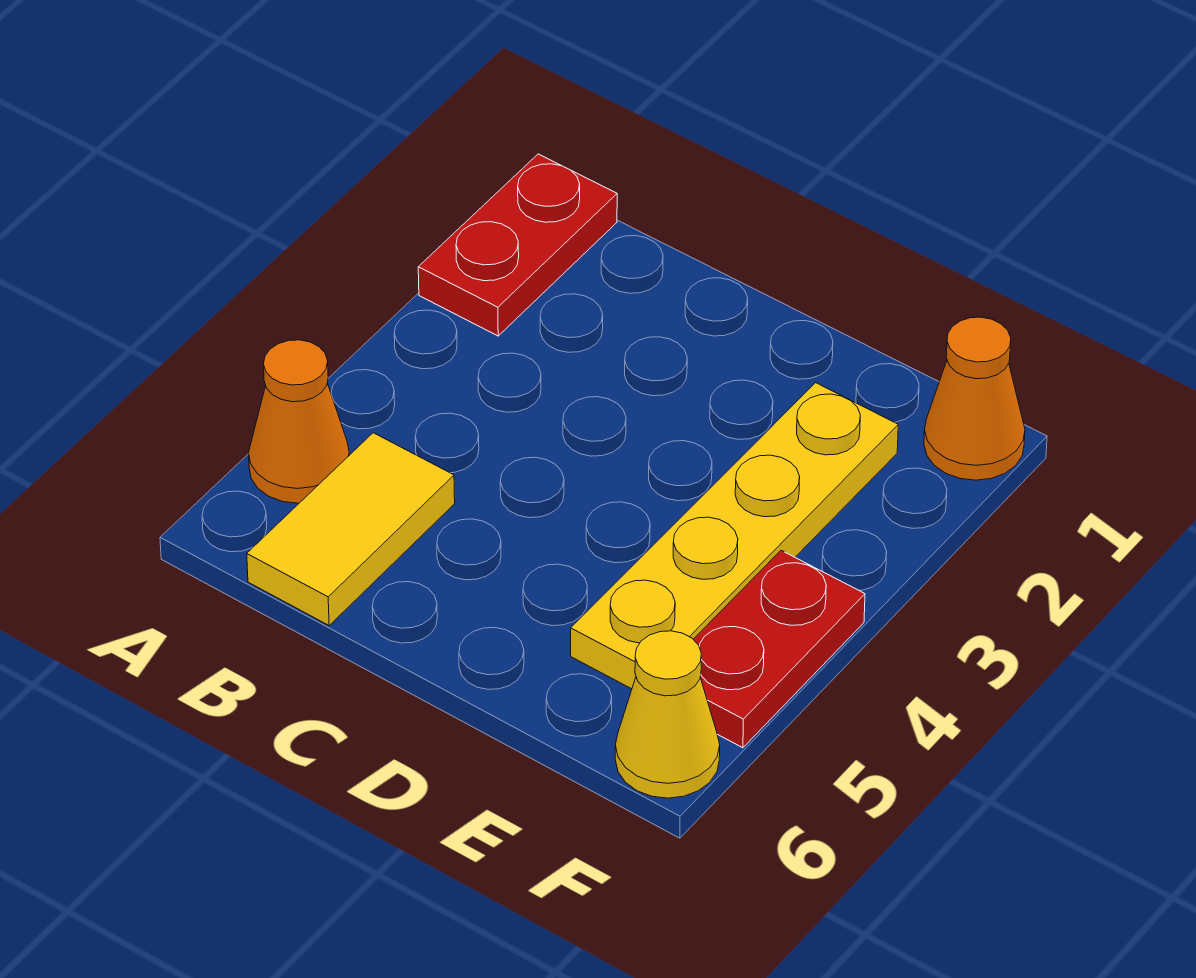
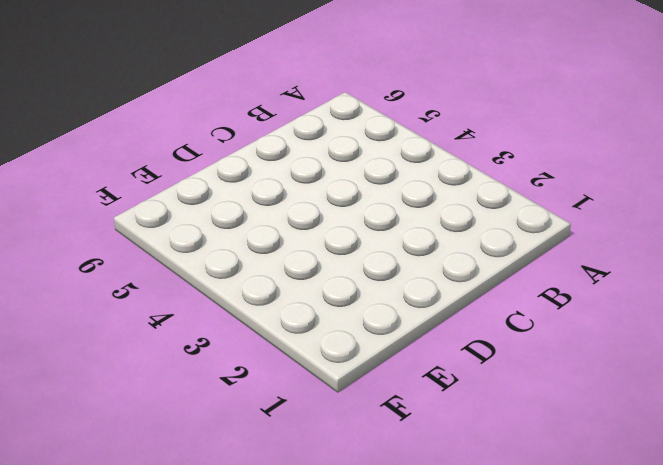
none -> red 1x2 plate [418,154,617,336]
none -> orange 1x1 cone [249,340,349,503]

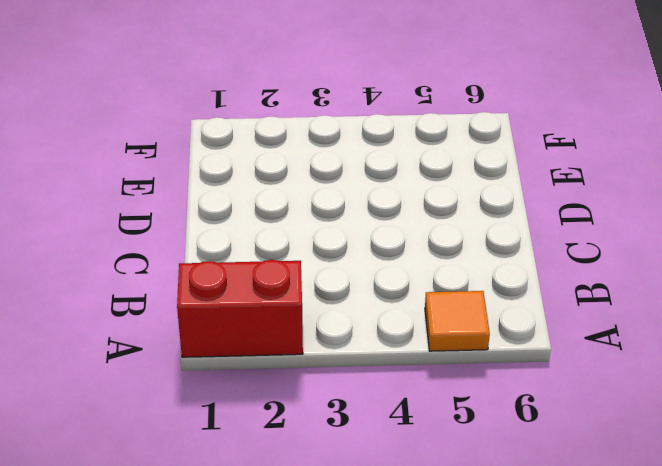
red 1x2 brick [177,260,303,357] -> red 1x2 plate [418,154,617,336]
orange 1x1 tile [425,291,490,351] -> orange 1x1 cone [249,340,349,503]
none -> yellow 1x2 tile [247,433,455,625]
none -> yellow 1x4 plate [571,383,898,689]

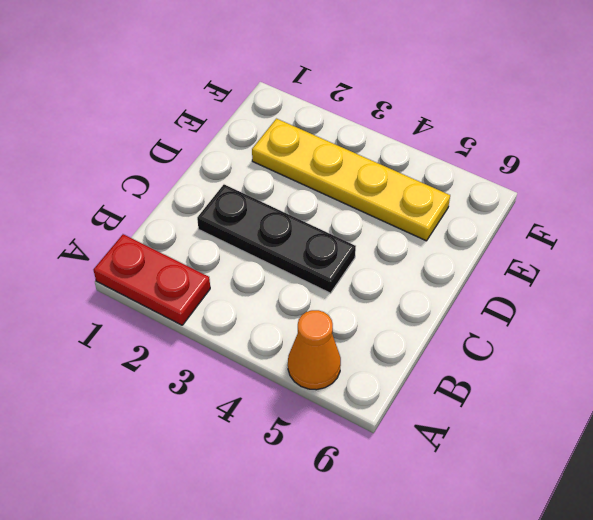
black 1x3 plate [197,184,356,293] -> none
none -> yellow 1x2 tile [247,433,455,625]
none -> orange 1x1 cone [924,317,1025,480]

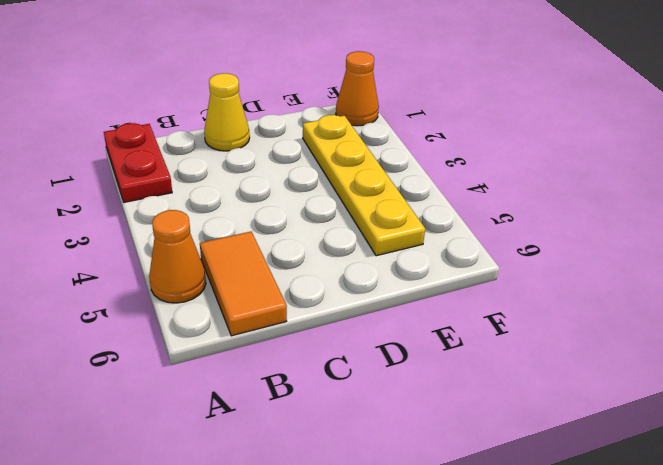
orange 1x2 tile [200,232,287,336] -> yellow 1x2 tile [247,433,455,625]
yellow 1x1 cone [204,73,250,151] -> yellow 1x1 cone moved to [615,631,720,798]
none -> red 1x2 plate [693,550,865,748]

